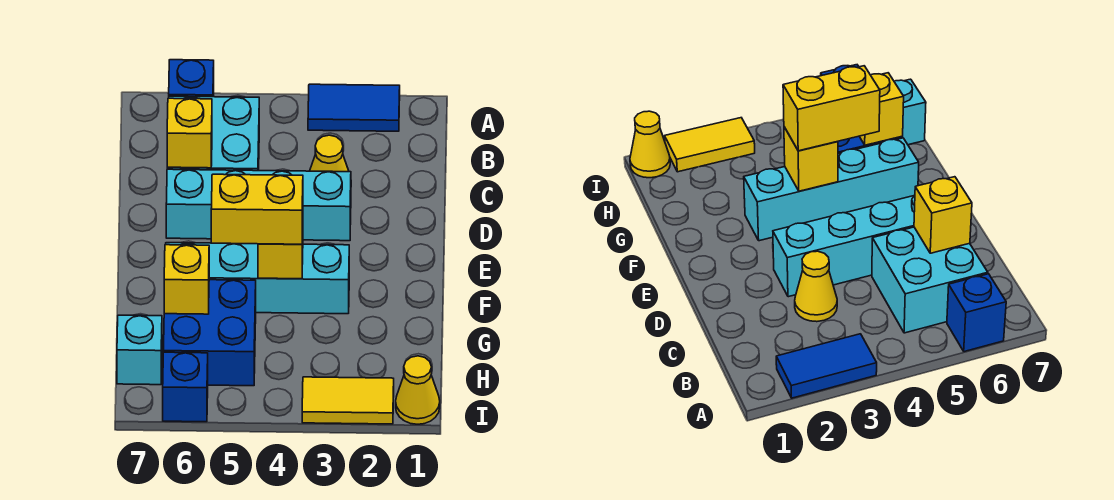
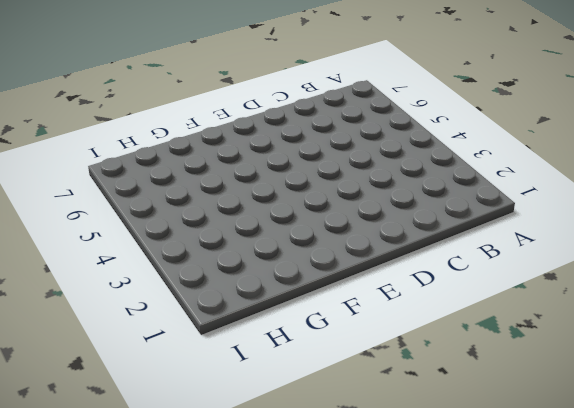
none -> blue 1x2 tile [308,84,400,131]
none -> blue 1x1 brick [169,60,214,97]
none -> cyan 2x2 brick [167,96,259,171]

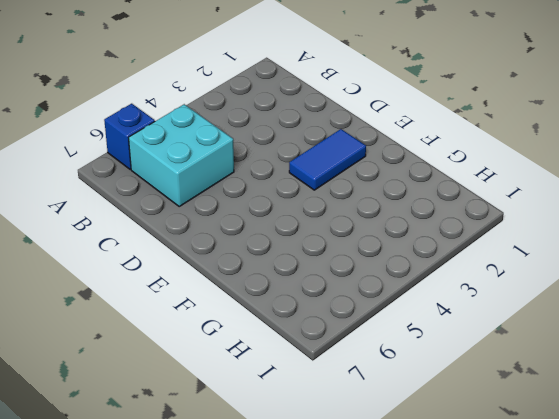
blue 1x2 tile [289,129,366,190] -> blue 1x2 tile moved to [308,84,400,131]
none -> yellow 1x1 cone [310,135,349,172]
none -> cyan 1x4 brick [166,169,351,241]
none -> cyan 1x4 brick [166,243,349,314]

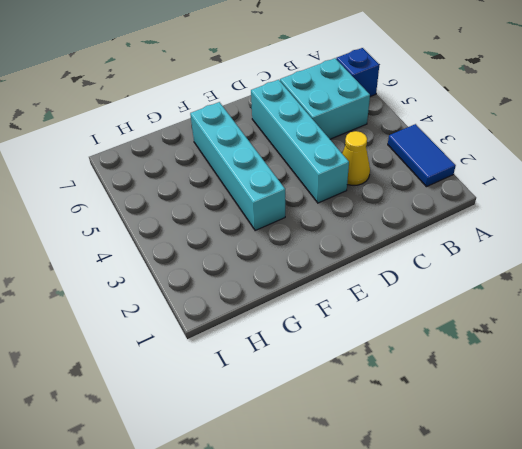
none -> blue 2x2 brick [164,280,256,386]
none -> cyan 1x1 brick [117,315,162,385]
none -> yellow 1x1 cone [396,356,440,424]

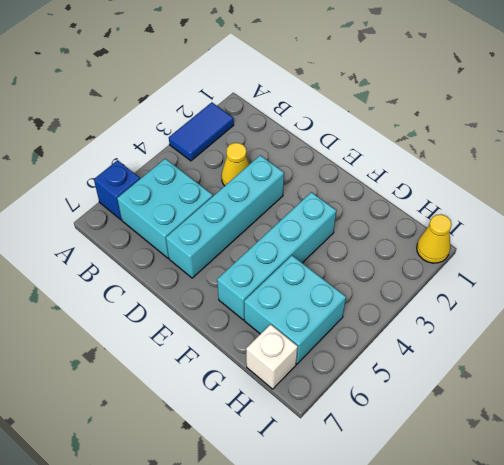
cyan 2x2 brick [244,255,346,364] -> blue 2x2 brick [164,280,256,386]
white 1x1 brick [246,324,298,389] -> cyan 1x1 brick [117,315,162,385]
none -> yellow 1x2 tile [302,377,394,424]
none -> blue 1x1 brick [163,352,208,422]
none -> yellow 1x1 brick [167,98,212,168]

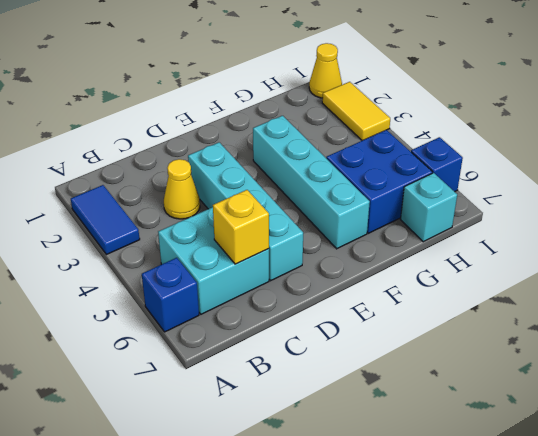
none -> yellow 1x1 brick [258,230,303,279]
none -> yellow 1x1 brick [164,245,209,314]
none -> yellow 1x2 brick [211,174,303,244]

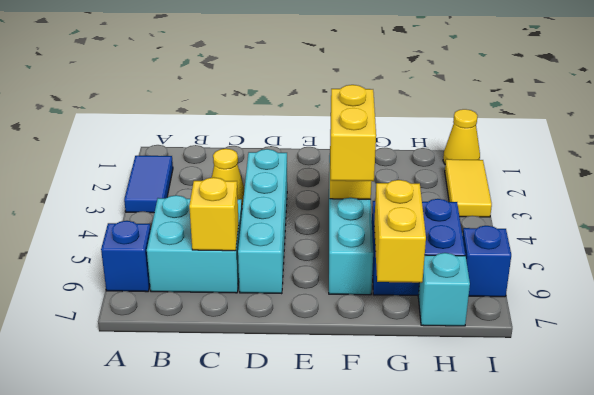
yellow 1x2 brick [374,180,426,283] -> yellow 1x1 brick [164,245,209,314]

